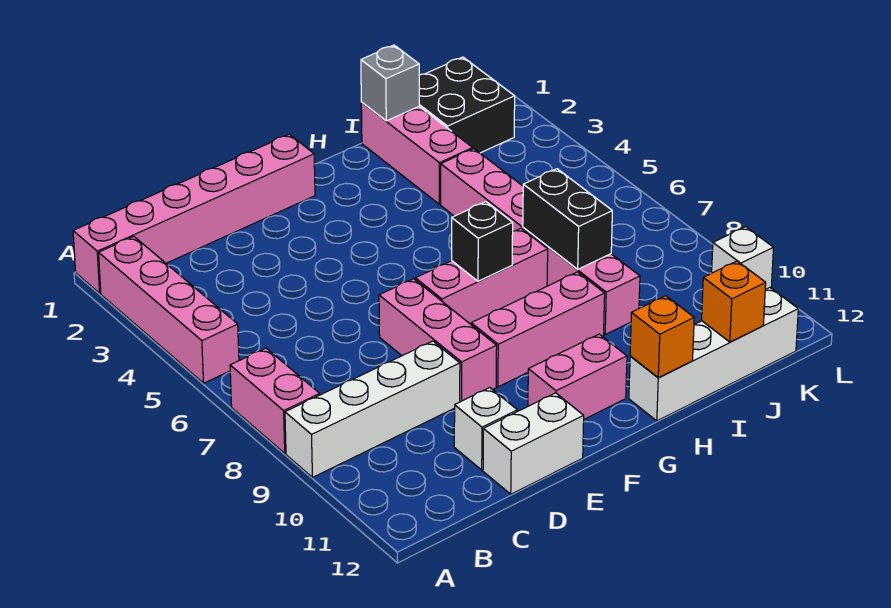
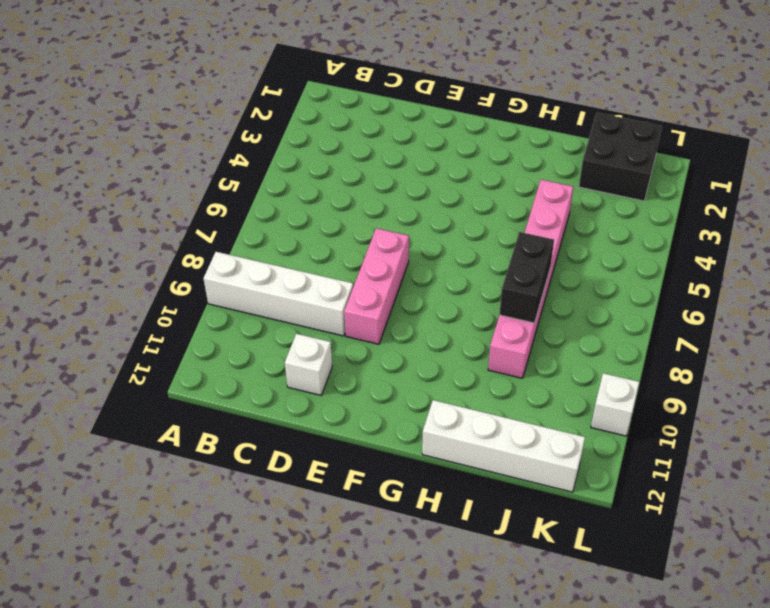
none -> pink 1x6 brick [73,134,315,293]
none -> pink 1x4 brick [99,237,239,383]
none -> pink 1x2 brick [230,348,320,453]

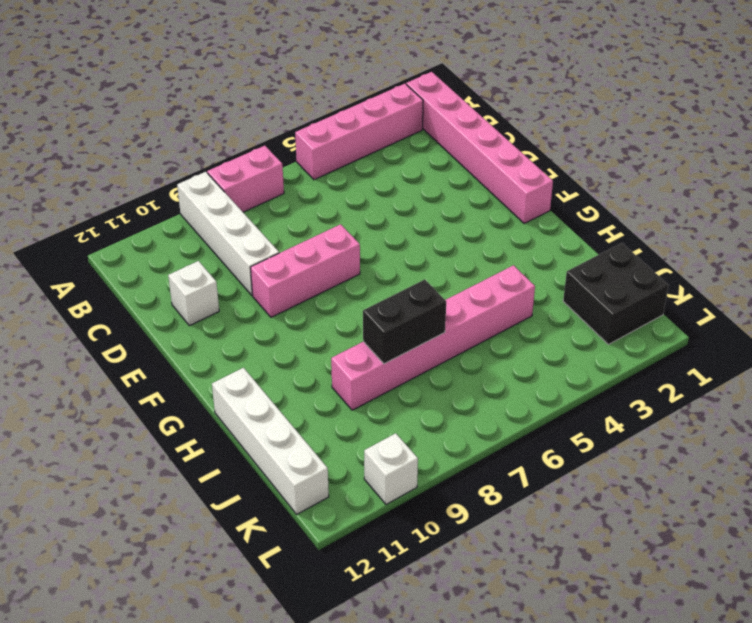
none -> white 1x2 brick [483,393,584,494]
none -> pink 1x3 brick [415,228,548,324]
none -> pink 1x3 brick [471,272,605,387]

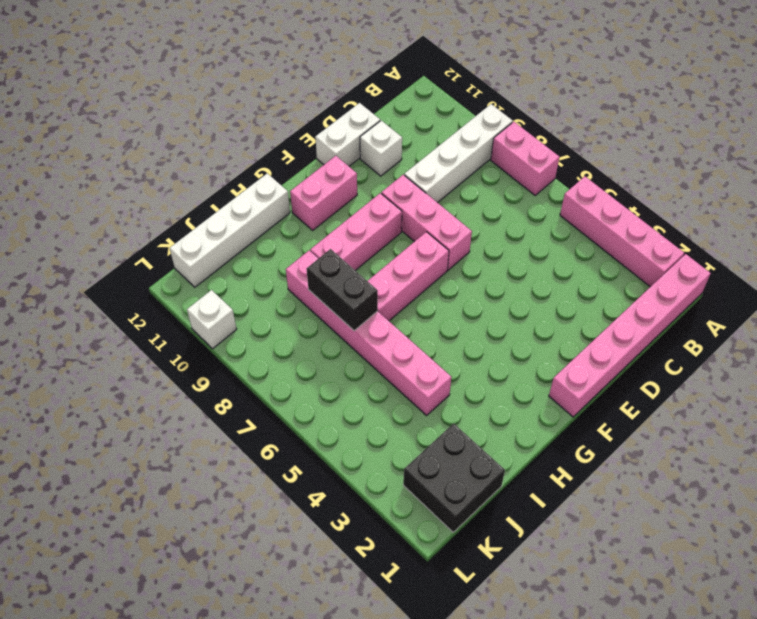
none -> pink 1x3 brick [361,102,473,204]
none -> black 1x1 brick [452,202,513,281]
none -> orange 1x1 brick [630,296,694,378]

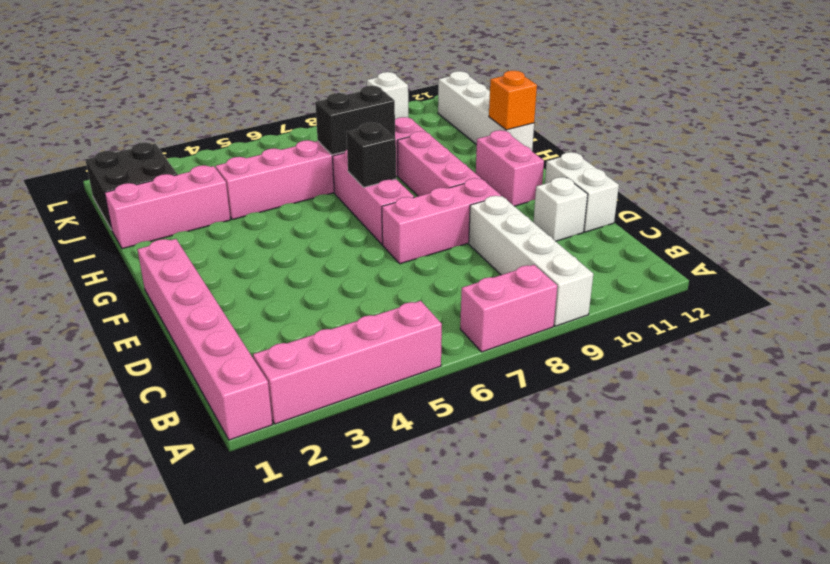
none -> grey 1x1 brick [361,45,419,121]
none -> orange 1x1 brick [702,261,766,342]

